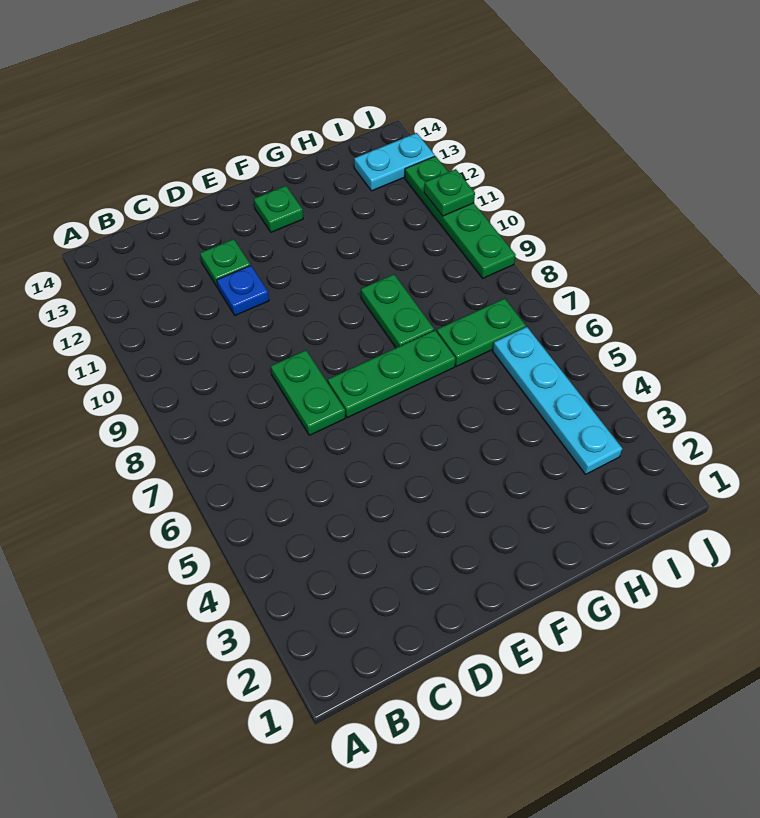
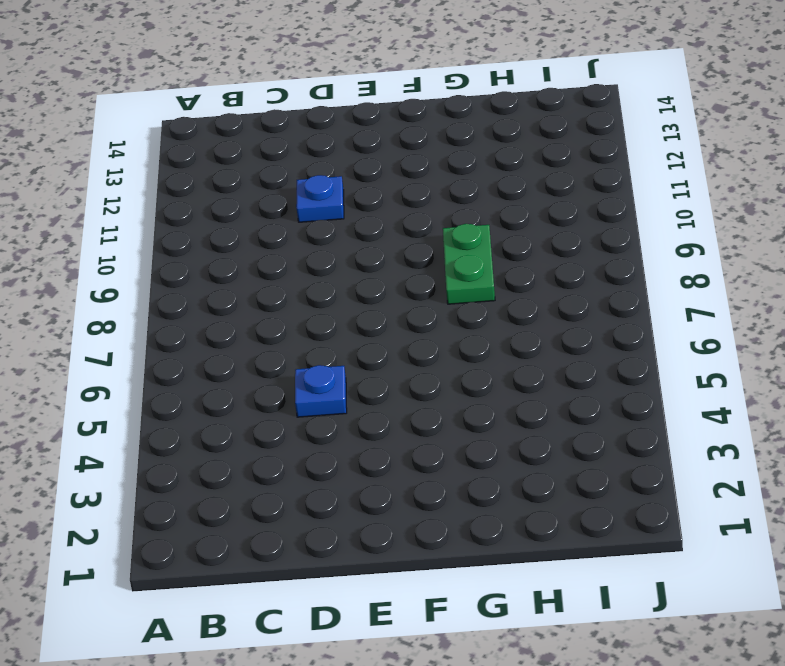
blue 1x1 plate [295,365,347,417] -> none
none -> green 1x2 plate [271,350,345,435]
none -> green 1x1 plate [200,239,250,288]

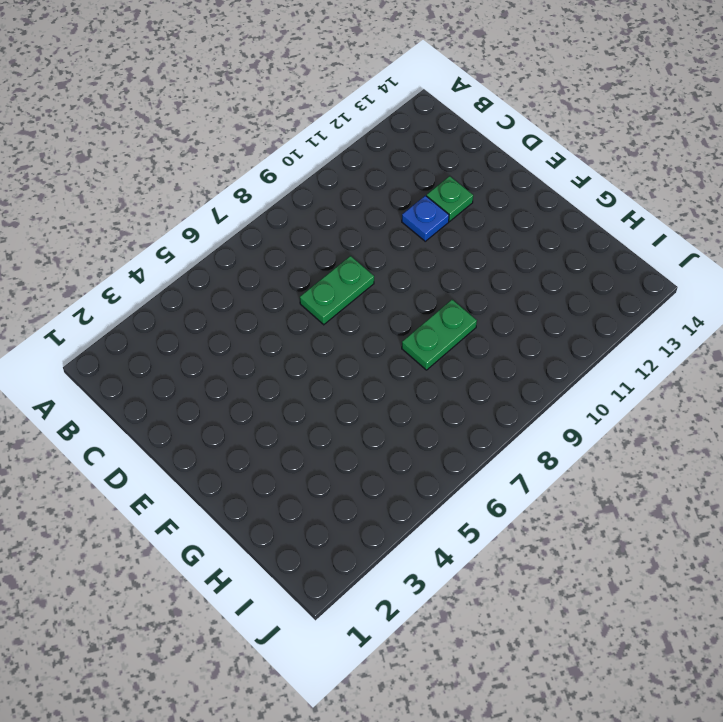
none -> green 1x3 plate [328,330,456,418]
none -> green 1x1 plate [254,186,303,232]

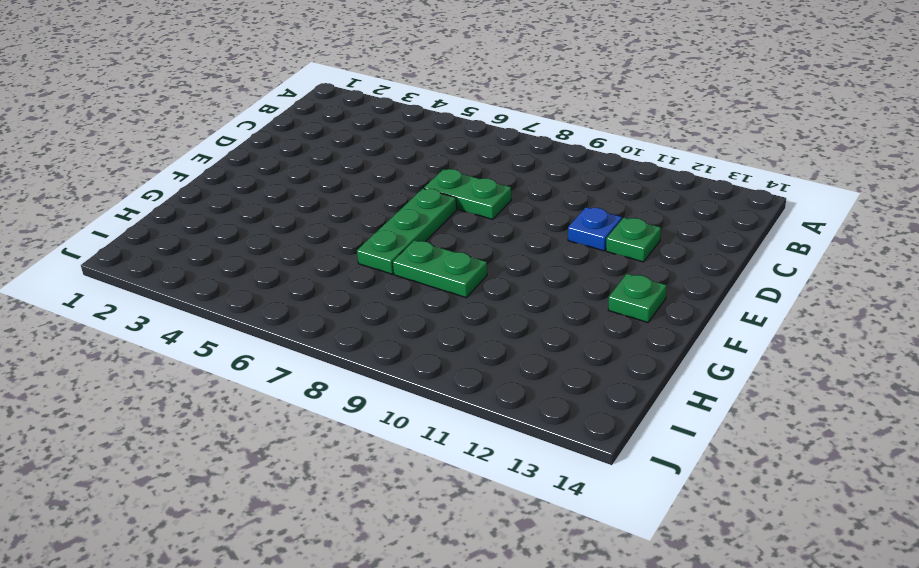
none -> green 1x2 plate [437,298,526,366]
none -> cyan 1x4 plate [493,327,622,474]

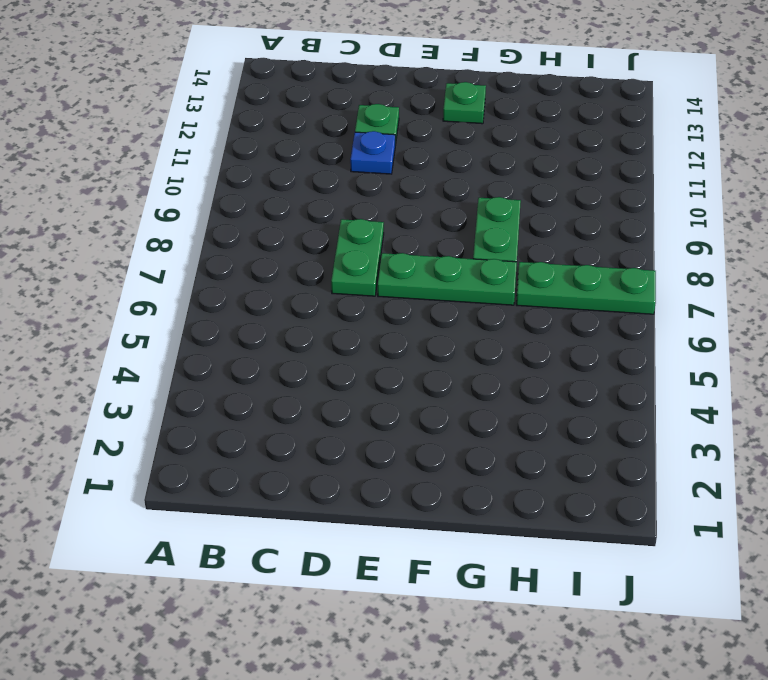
green 1x3 plate [516,262,656,314] -> green 1x2 plate [437,298,526,366]
none -> cyan 1x4 plate [493,327,622,474]
none -> cyan 1x2 plate [354,133,435,191]

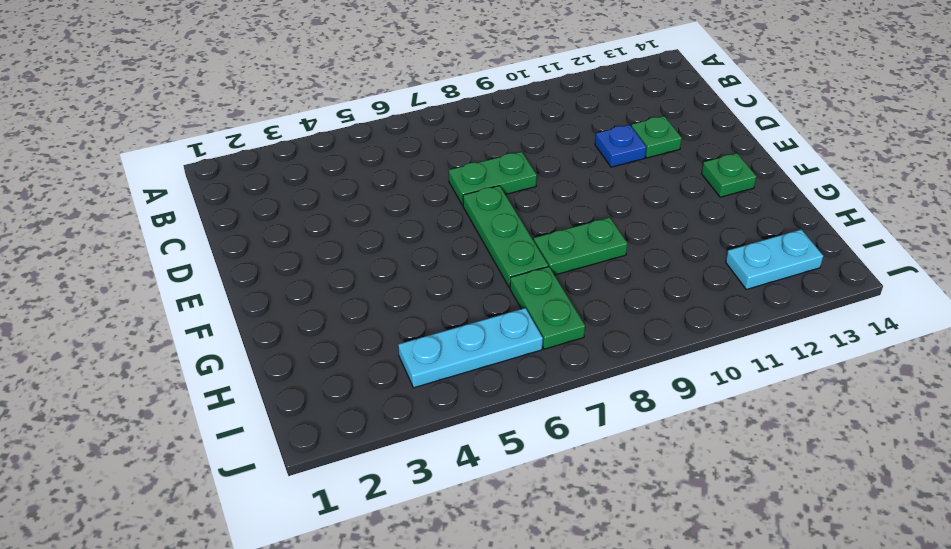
cyan 1x3 plate [398,308,543,388] -> cyan 1x4 plate [493,327,622,474]
cyan 1x2 plate [726,230,823,290] -> cyan 1x2 plate turned to [354,133,435,191]
none -> green 1x4 plate [405,156,516,278]
none -> green 1x1 plate [424,169,475,216]

